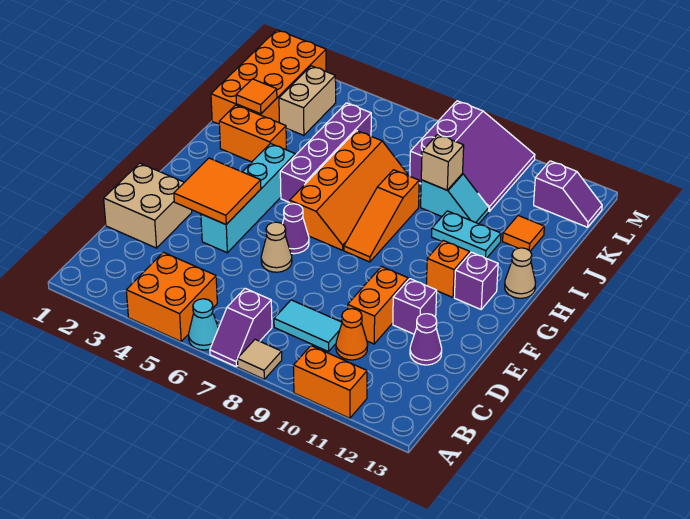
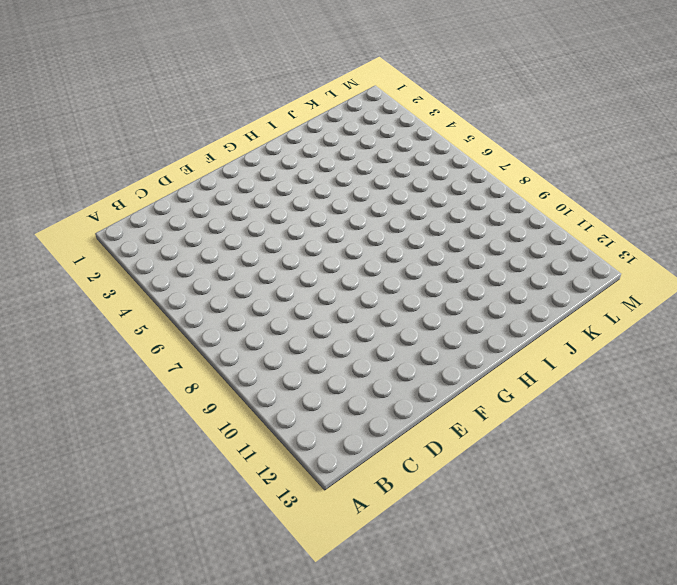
none -> orange 2x2 brick [126,252,217,341]
none -> cyan 1x1 cone [189,299,218,350]
none -> purple 1x2 slope [210,288,272,366]
none -> tan 1x1 tile [237,339,282,379]

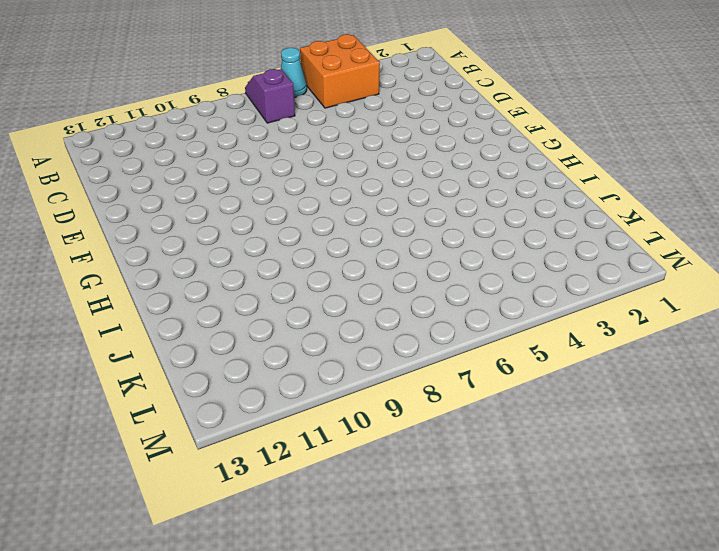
none -> tan 1x1 tile [237,339,282,379]
none -> orange 1x2 brick [293,346,367,418]
none -> cyan 1x2 tile [274,300,342,352]
none -> orange 1x1 cone [336,309,368,360]

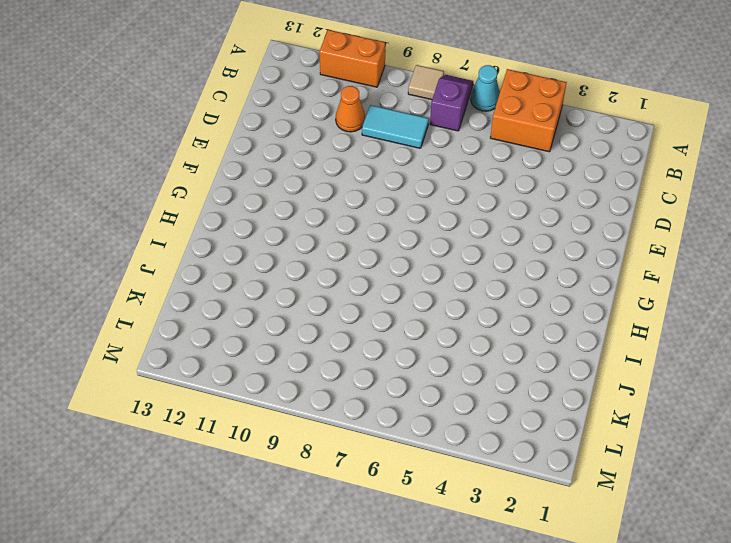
none -> tan 2x2 brick [104,163,192,248]
none -> orange 1x2 brick [348,267,408,344]
none -> purple 1x1 cone [410,314,442,365]
none -> cyan 1x4 brick [201,144,295,253]

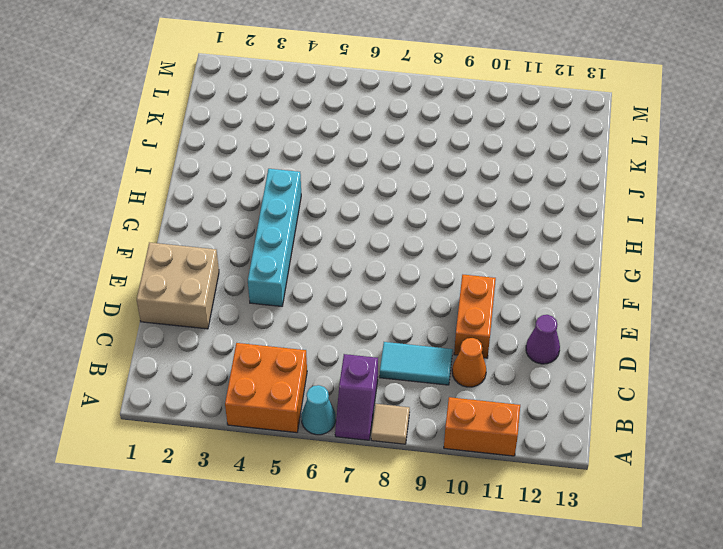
none -> tan 1x1 cone [261,222,292,272]
none -> purple 1x1 brick [393,279,437,334]
none -> purple 1x1 cone [283,204,309,254]
none -> orange 2x4 slope [290,131,408,250]

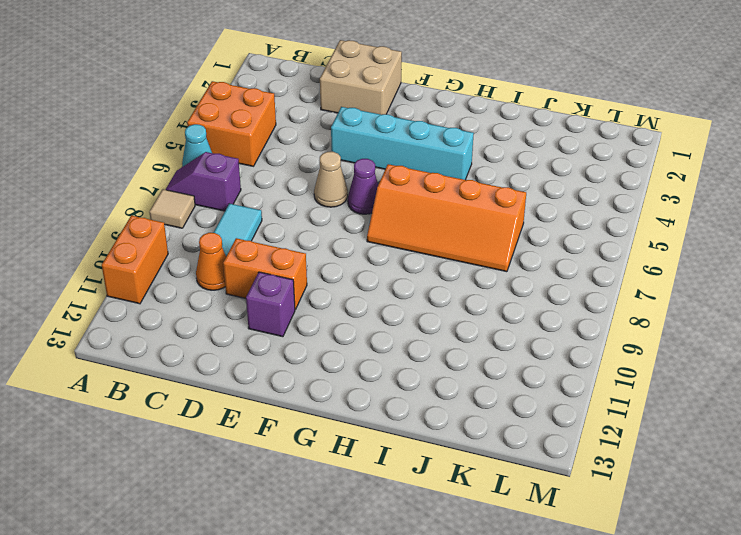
none -> purple 1x1 cone [410,314,442,365]
none -> orange 1x3 slope [344,170,419,262]
none -> orange 1x1 brick [426,241,470,297]
none -> purple 1x1 brick [454,252,498,309]

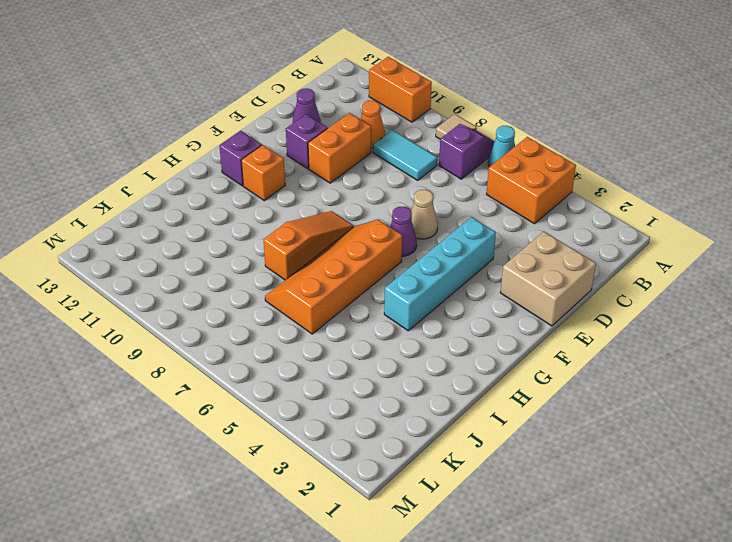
none -> purple 1x4 brick [280,103,371,203]
none -> tan 1x1 cone [505,248,536,298]
none -> orange 1x2 brick [219,105,286,162]
none -> cyan 1x2 plate [432,211,501,258]

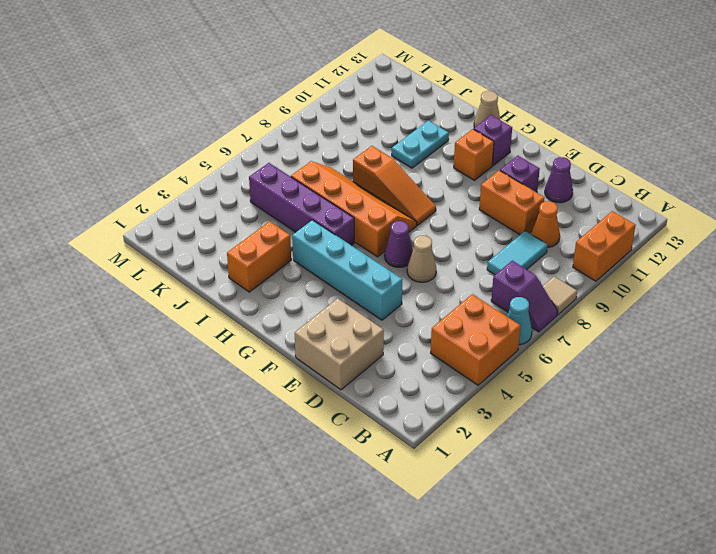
none -> orange 2x4 brick [211,30,326,124]
none -> cyan 1x2 slope [421,174,489,224]
none -> orange 1x1 tile [503,216,544,251]
none -> tan 1x2 brick [279,66,336,135]

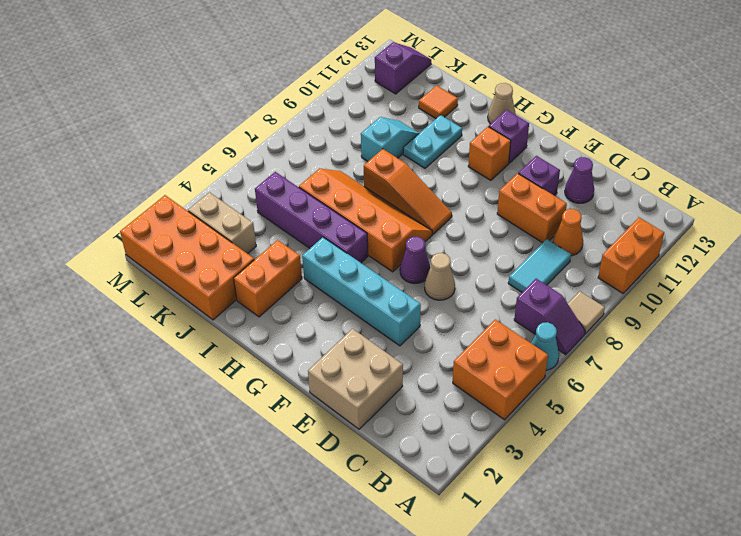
none -> purple 3x3 slope [410,101,535,211]
none -> orange 2x2 tile [174,158,261,224]
none -> orange 1x1 tile [236,79,277,114]
none -> tan 1x1 brick [421,134,464,190]

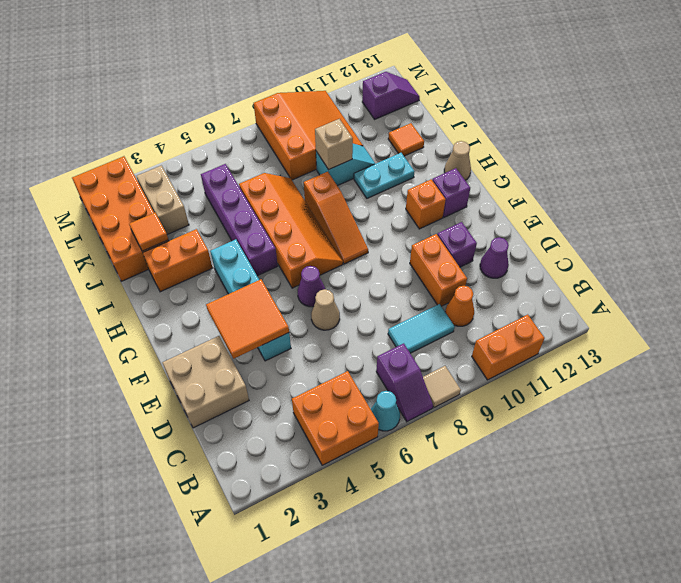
orange 3x3 slope [254,91,363,180] -> purple 3x3 slope [410,101,535,211]

